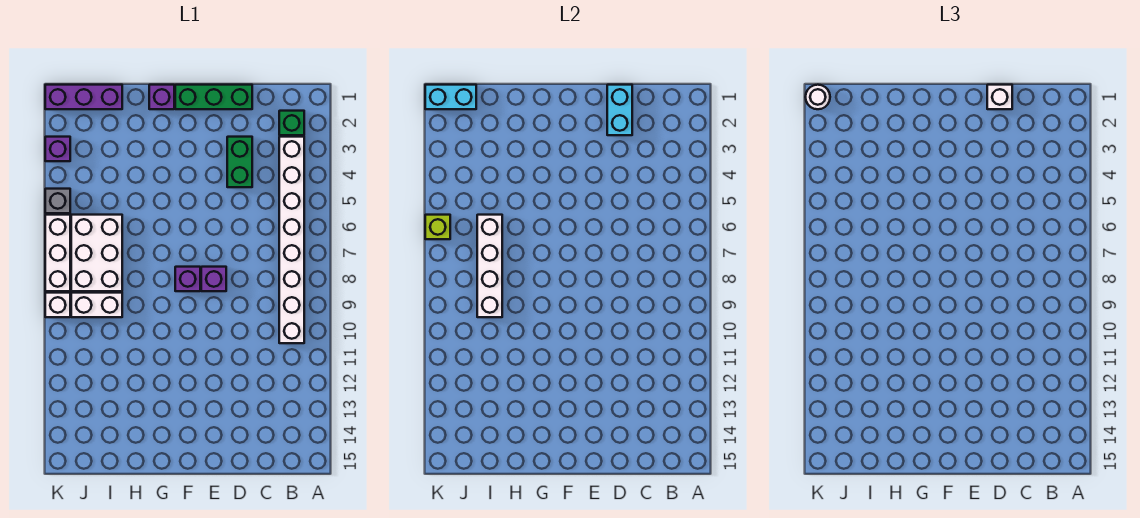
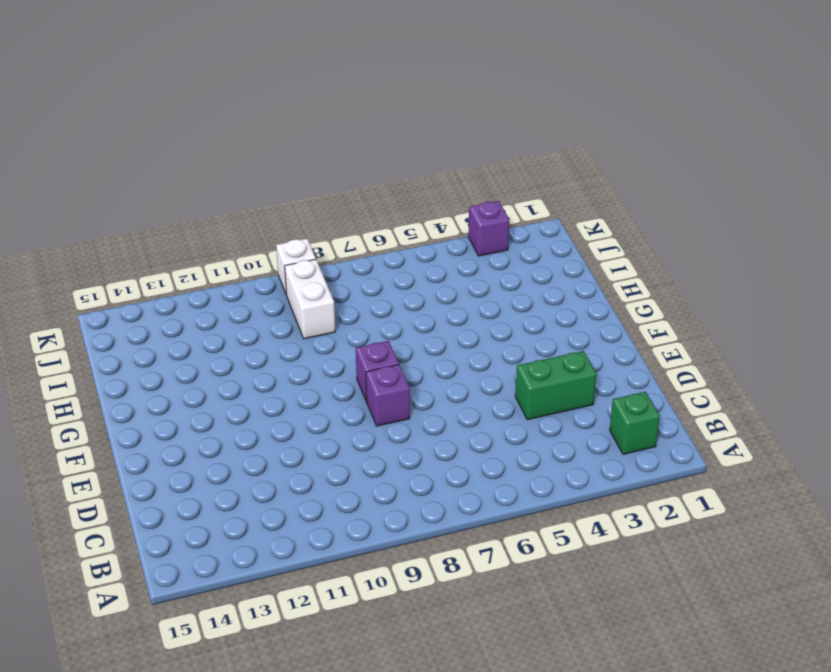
none -> white 1x8 brick [279,137,304,343]
none -> green 1x3 brick [175,85,252,109]
none -> purple 1x1 brick [149,85,174,109]

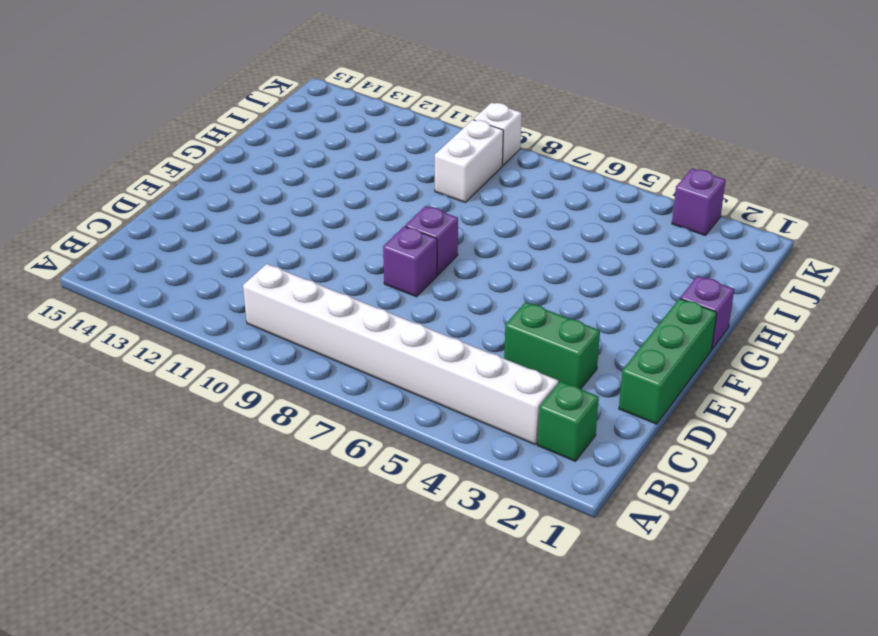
none -> purple 1x3 brick [45,85,122,109]
none -> white 2x3 brick [71,215,122,291]
none -> grey 1x1 brick [45,189,70,213]

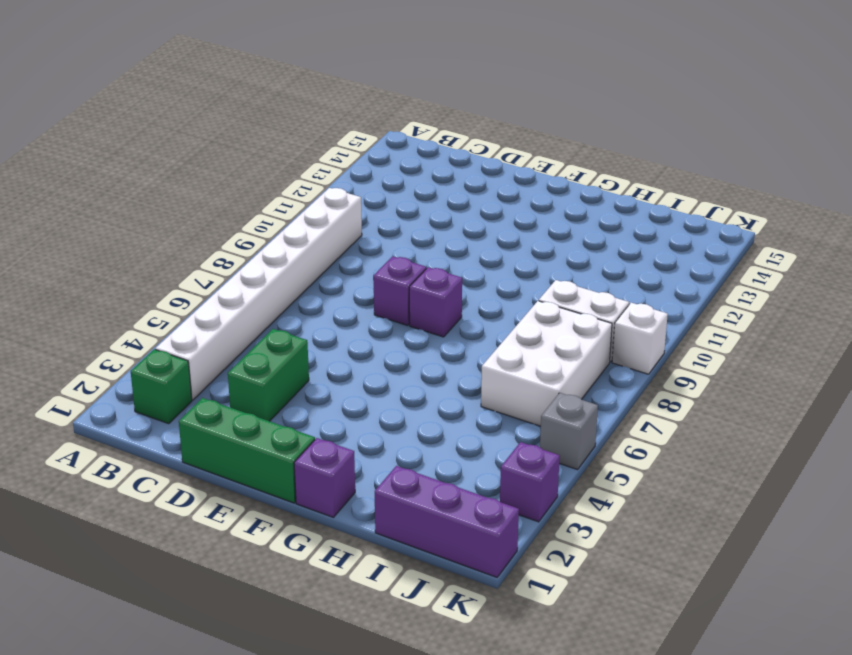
none -> white 1x3 brick [45,215,70,291]
none -> cyan 1x2 brick [607,85,632,135]
none -> white 1x4 brick [477,215,502,317]

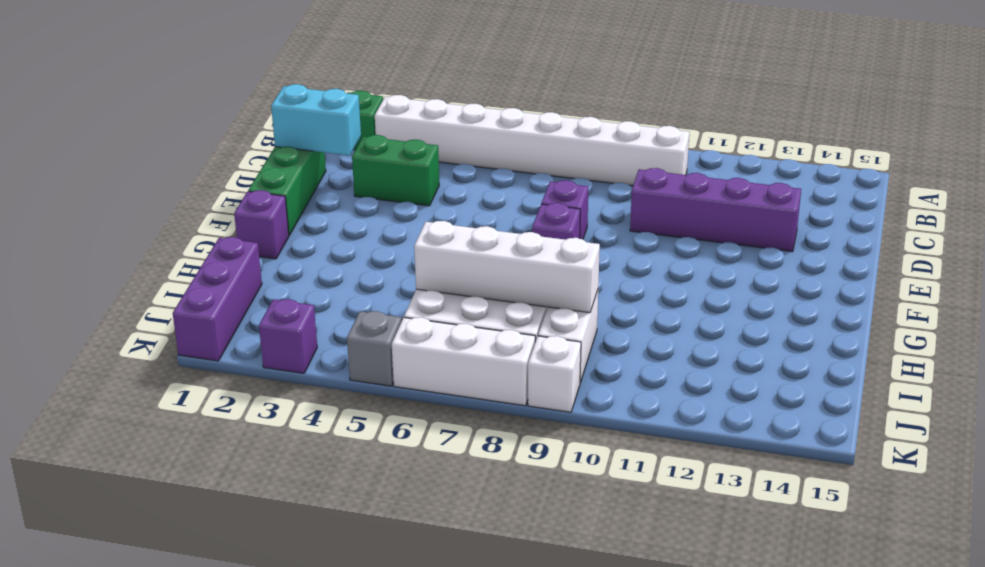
purple 1x4 brick [630,168,801,252] -> none
none -> cyan 1x2 brick [425,85,476,109]
none -> lime 1x1 brick [425,215,450,239]
none -> white 1x1 brick [987,85,1012,109]

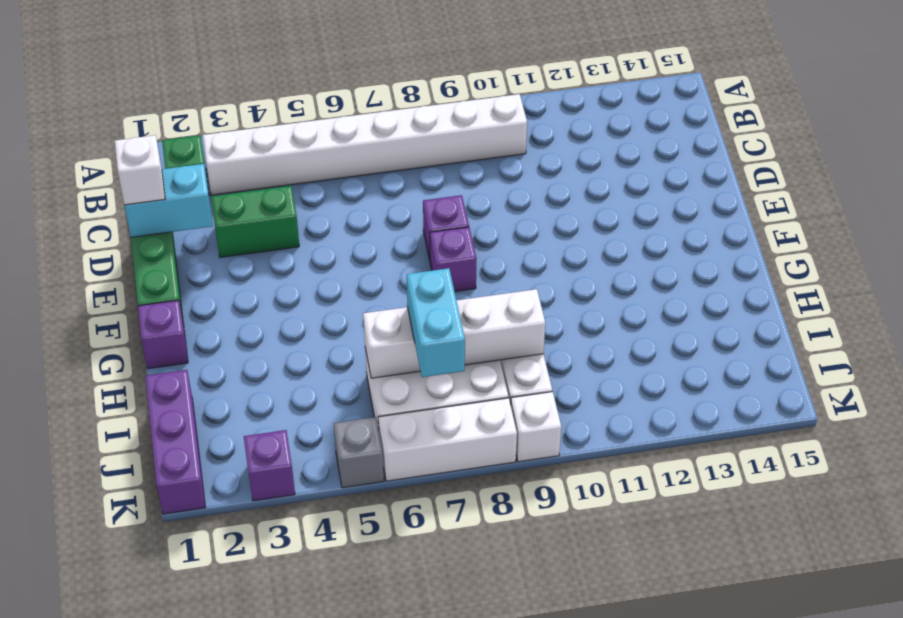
cyan 1x2 brick [407,268,465,377] -> cyan 1x2 brick moved to [425,85,476,109]
none -> lime 1x1 brick [425,215,450,239]
none -> white 1x1 round brick [806,85,830,109]

